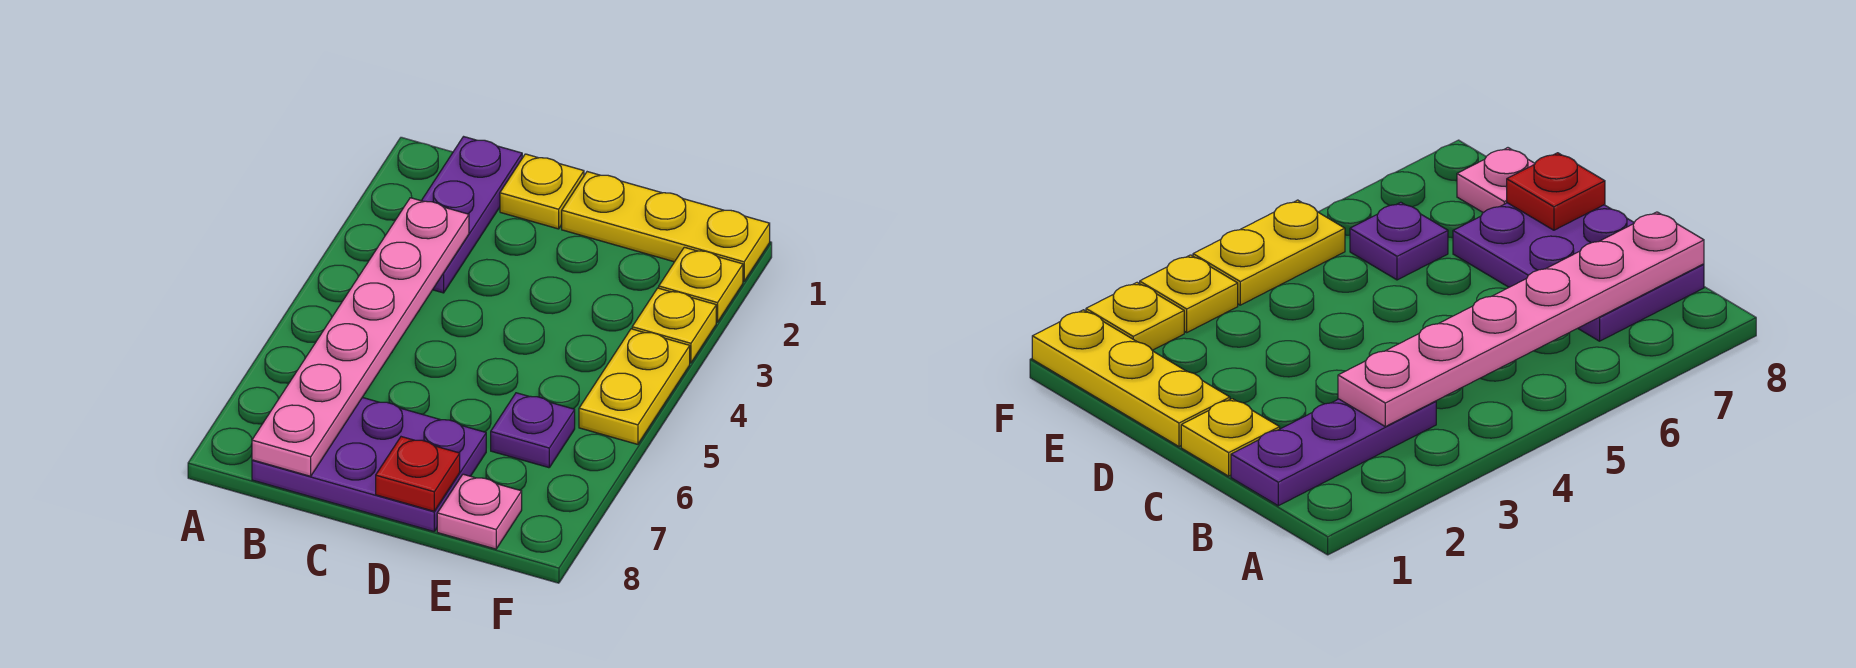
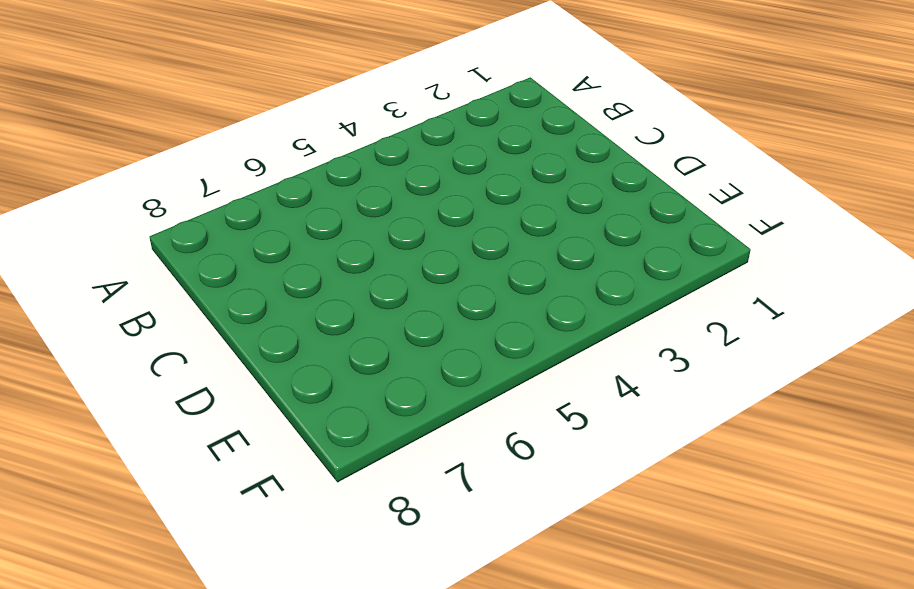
none -> purple 1x3 plate [422,137,522,293]
none -> purple 2x3 plate [252,398,486,531]

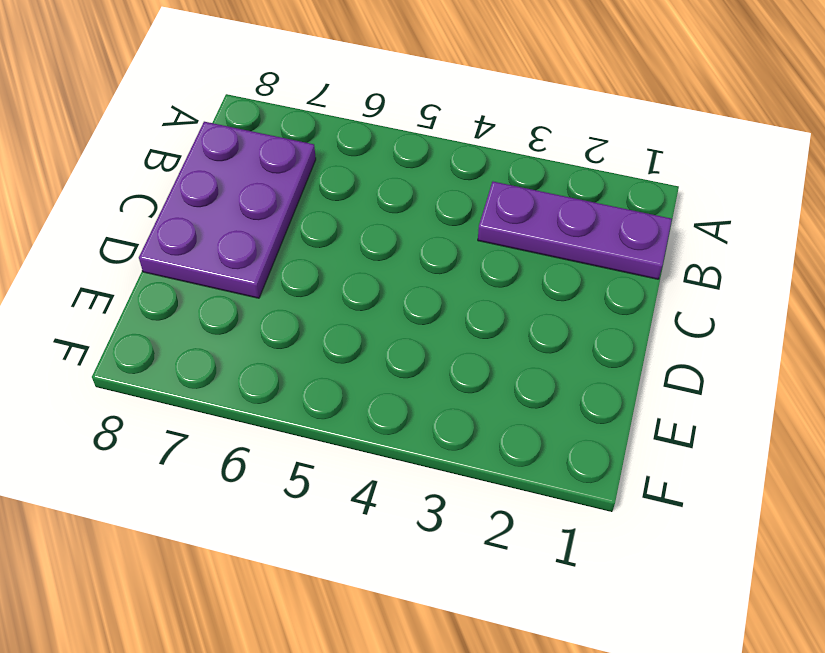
none -> yellow 1x1 plate [500,154,584,229]
none -> yellow 1x3 plate [562,172,770,281]

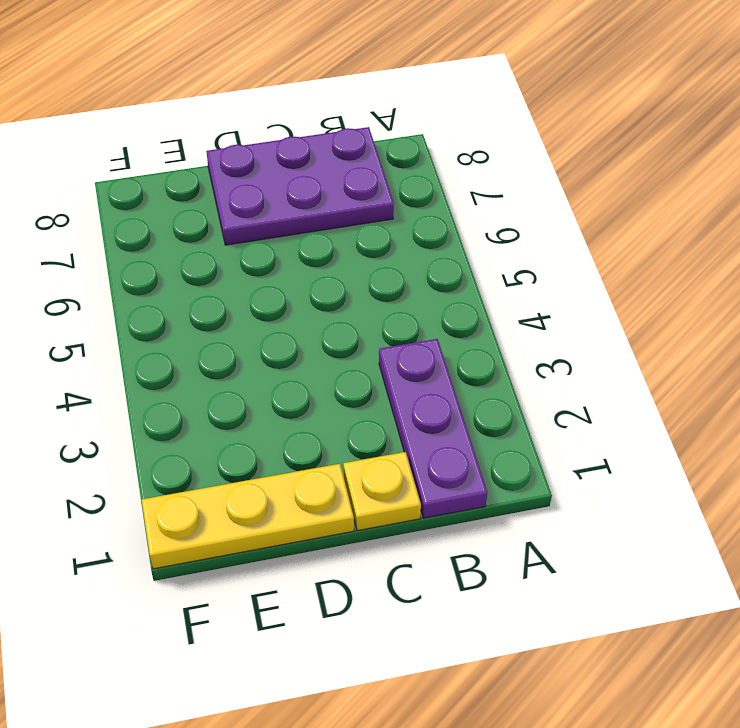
none -> purple 1x1 plate [491,393,575,468]
none -> pink 1x1 plate [437,474,522,549]

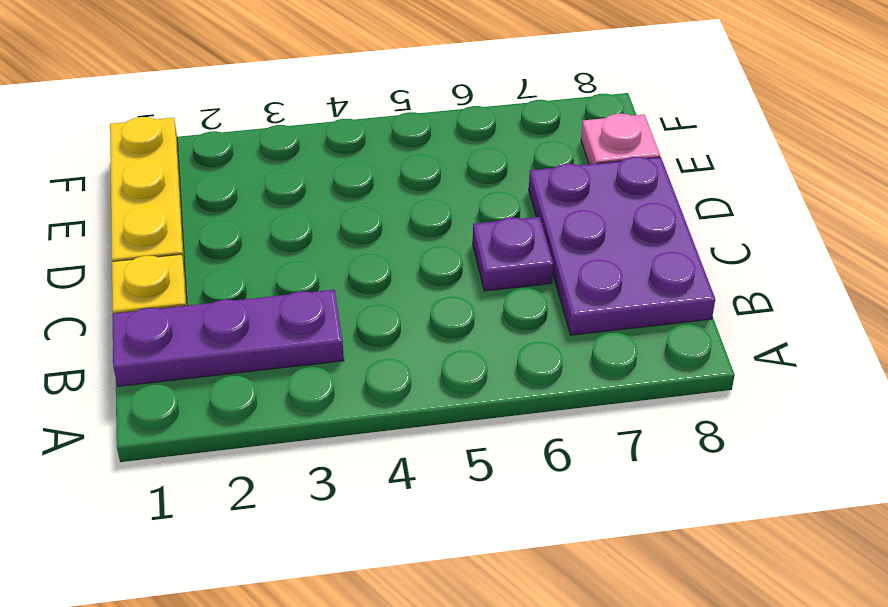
purple 1x1 plate [473,217,553,291] -> purple 1x1 plate moved to [491,393,575,468]
none -> yellow 1x1 plate [659,247,743,322]
none -> yellow 1x1 plate [632,288,716,363]

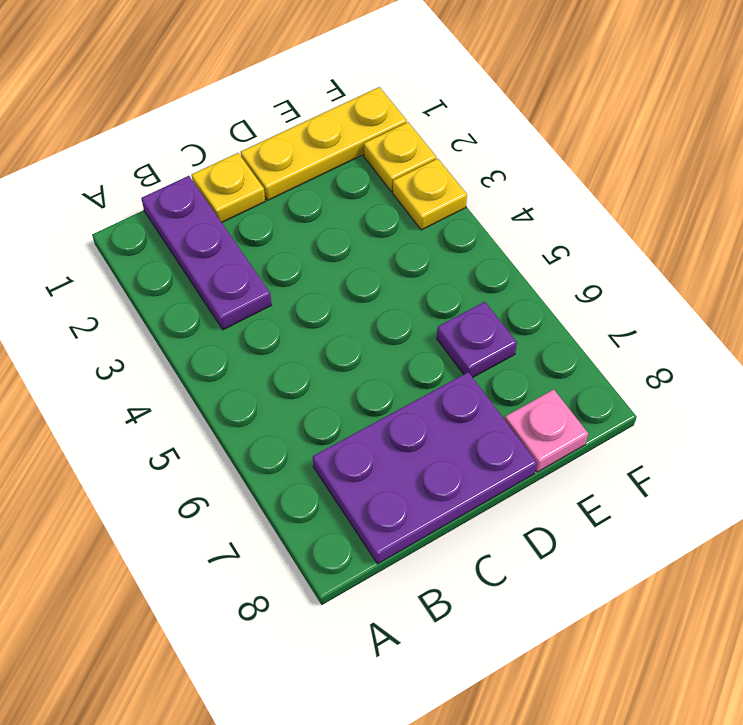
none -> yellow 1x2 plate [579,329,690,444]
none -> pink 1x6 plate [252,198,469,476]

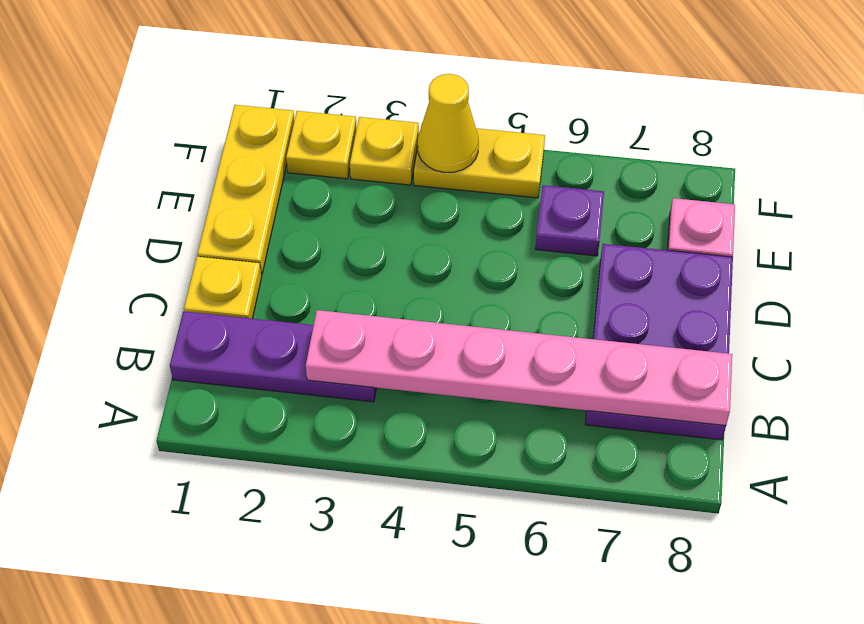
yellow 1x1 cone [418,74,479,172] -> none
none -> red 1x1 plate [376,437,460,511]

